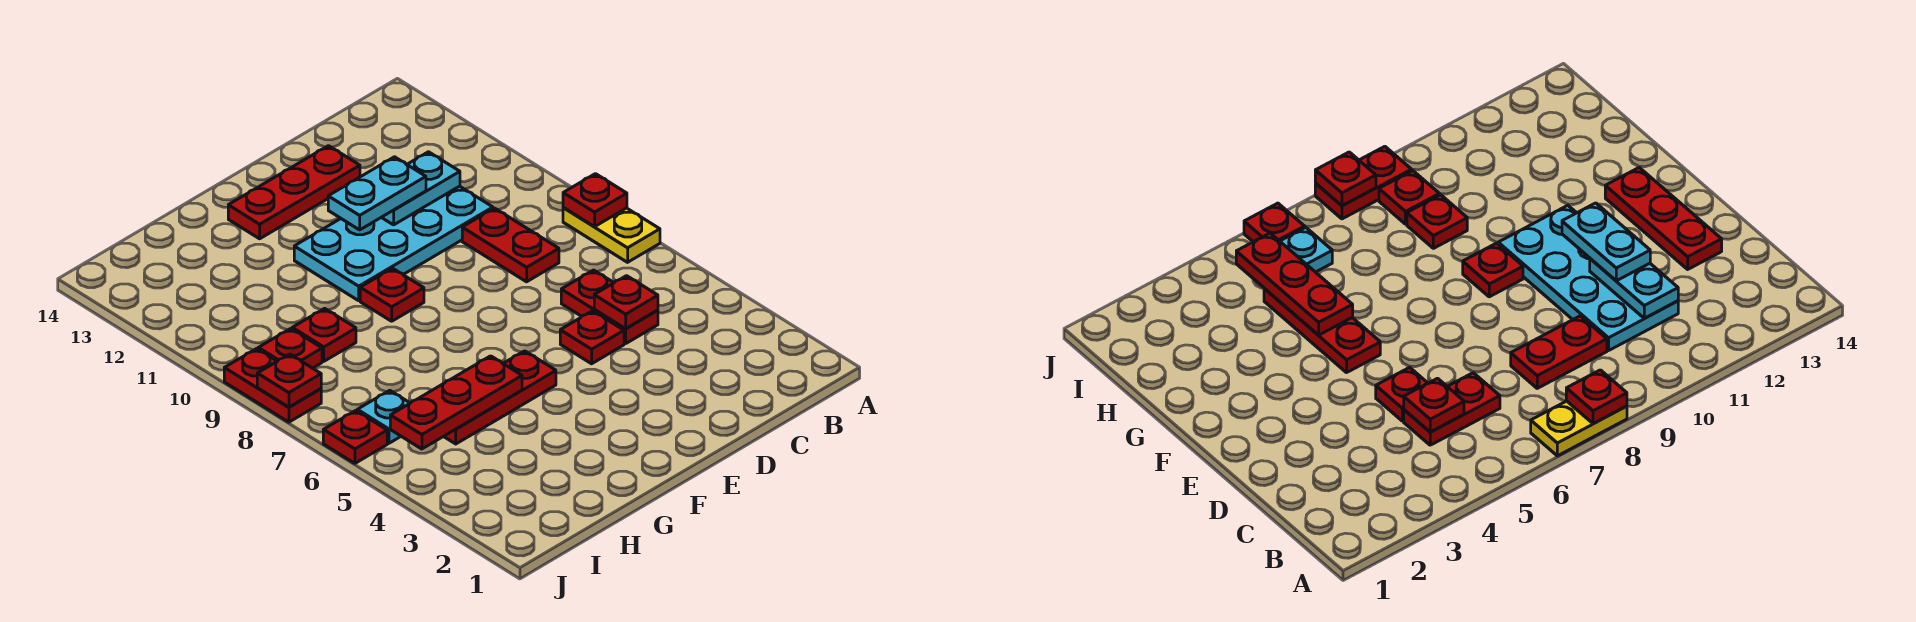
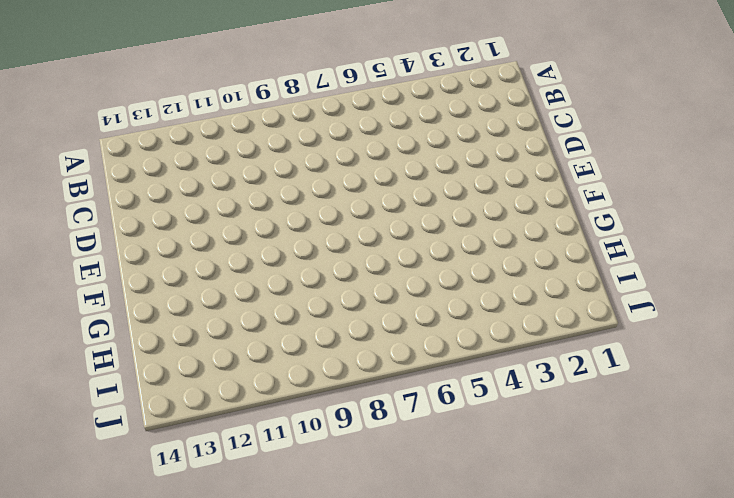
none -> yellow 1x2 plate [563,208,660,262]
none -> red 1x2 plate [561,270,658,344]
none -> red 1x2 plate [462,208,559,282]

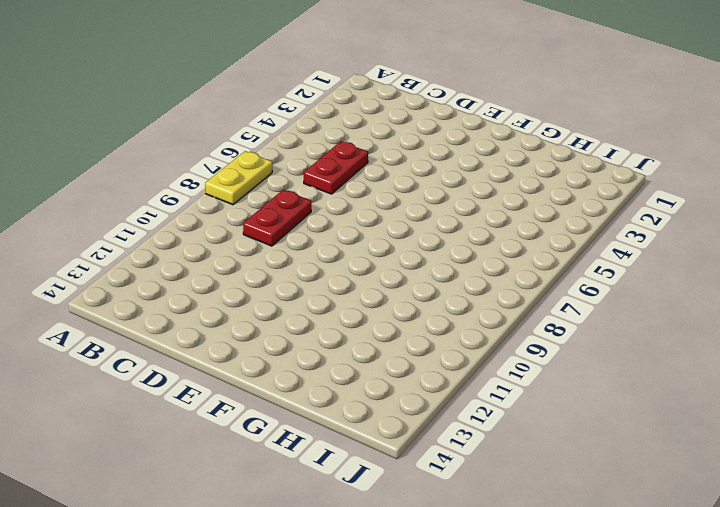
none -> cyan 2x4 plate [294,186,493,301]
none -> red 1x1 plate [560,311,624,364]
none -> red 1x3 plate [228,146,360,239]

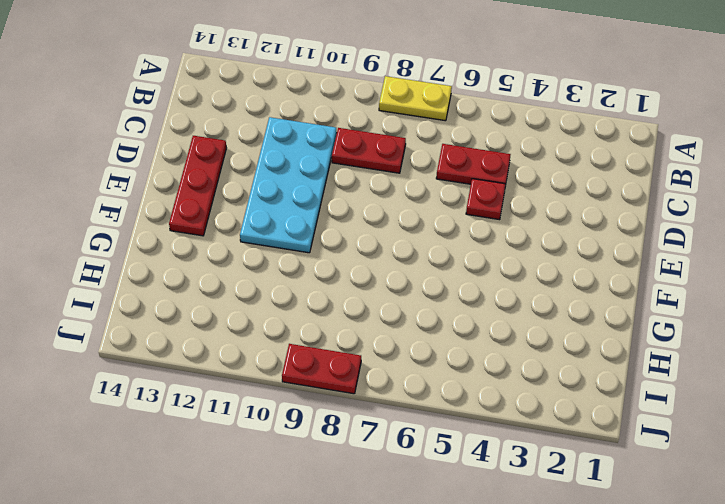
none -> red 1x3 plate [444,351,556,444]
none -> red 1x1 plate [360,268,424,321]
none -> red 1x1 plate [292,308,356,361]

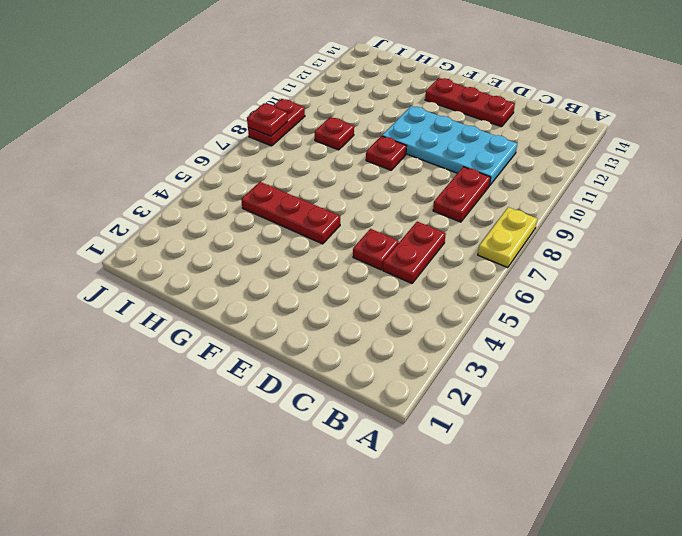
none -> cyan 1x1 plate [357,390,410,443]
none -> red 1x1 plate [258,329,322,368]
none -> red 1x1 plate [323,411,387,463]

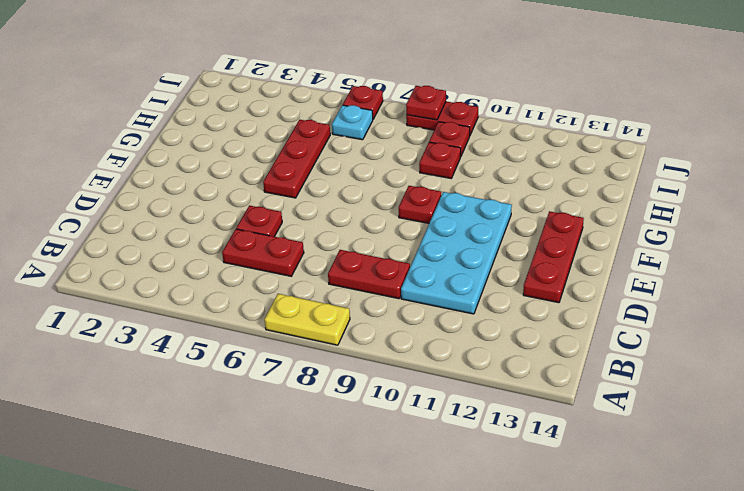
none -> red 1x1 plate [563,174,627,227]
none -> red 1x1 plate [594,276,658,329]
none -> cyan 1x2 plate [382,152,460,225]

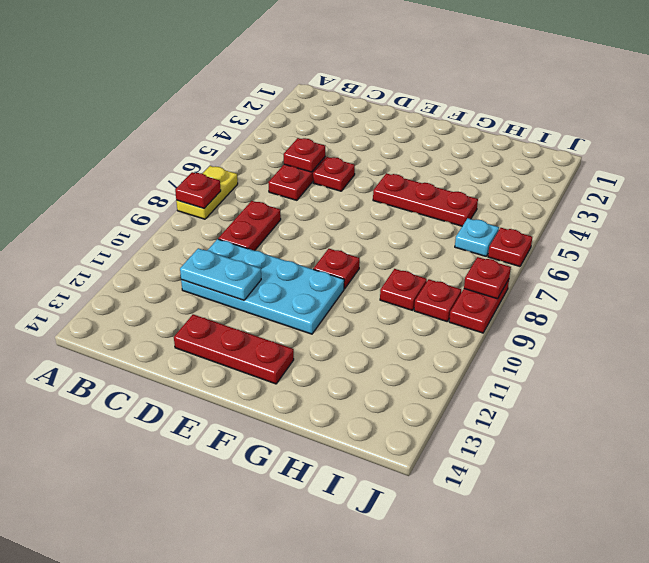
none -> red 1x3 plate [390,356,522,449]
none -> cyan 1x2 plate [328,157,426,230]

